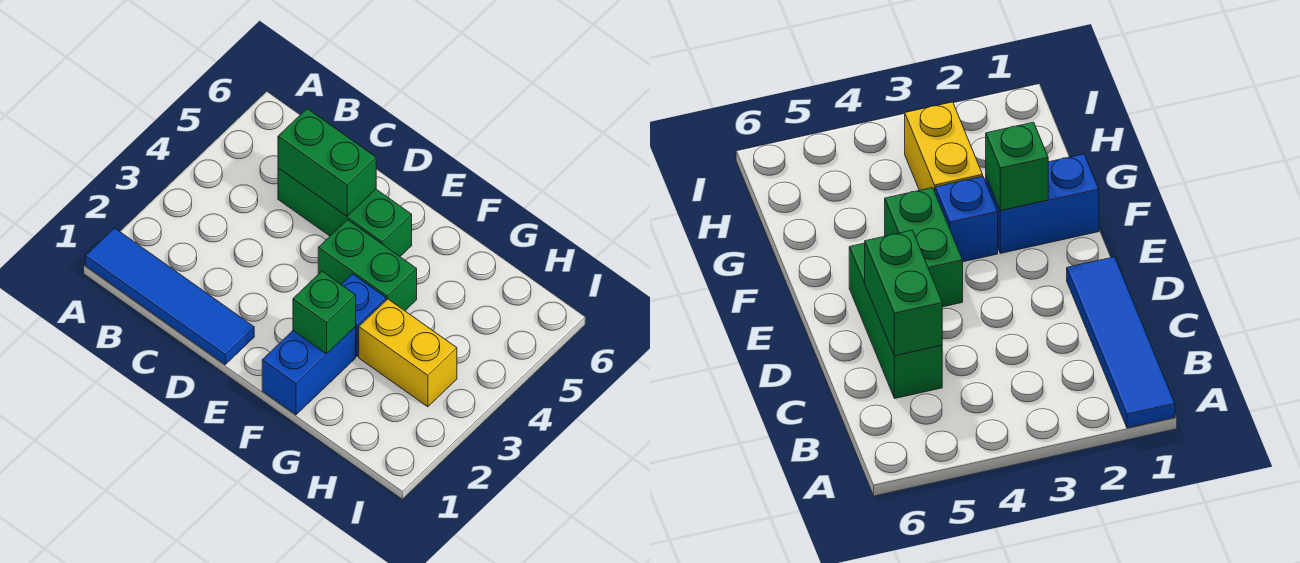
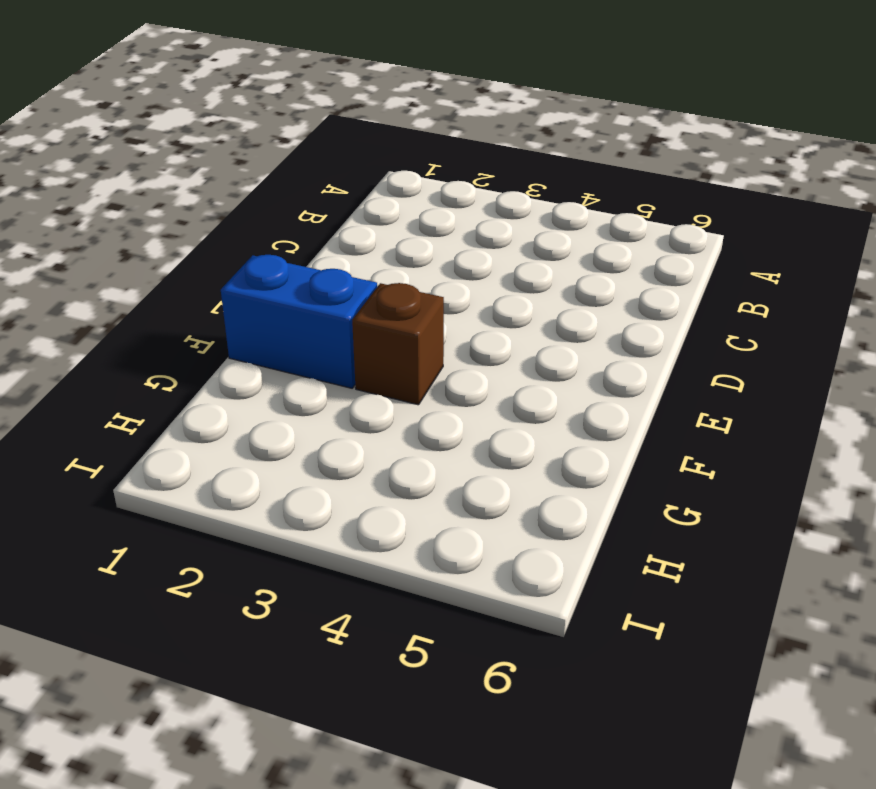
brown 1x1 brick [352,283,444,405] -> blue 1x1 brick [341,274,386,356]
none -> blue 1x4 tile [85,228,254,365]
none -> green 1x3 brick [278,168,412,256]

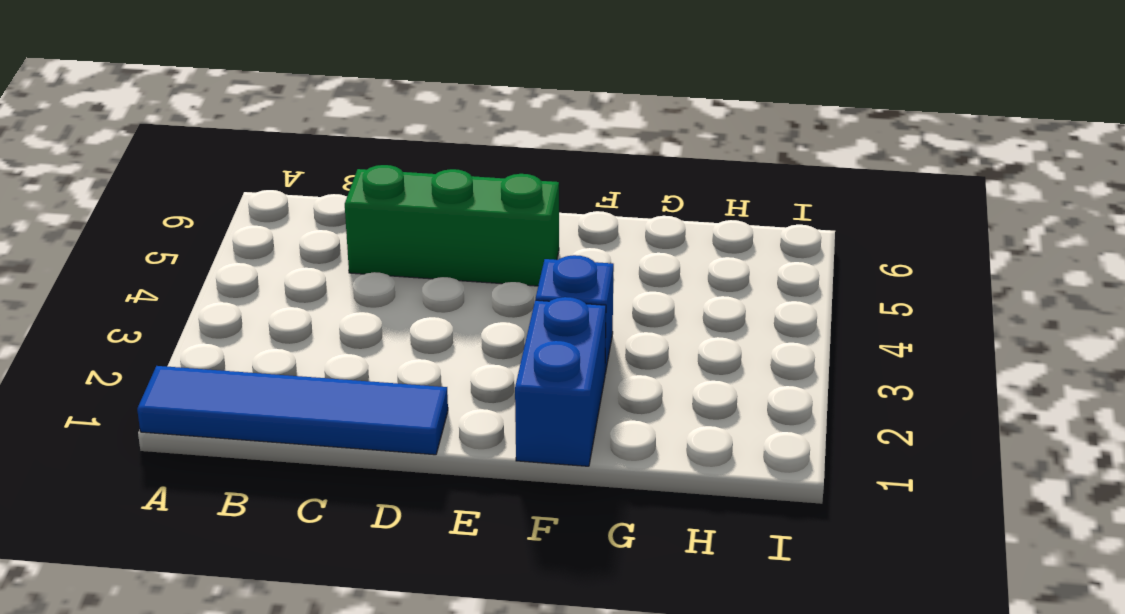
none -> green 1x2 brick [318,220,417,311]
none -> yellow 1x2 brick [359,299,457,407]

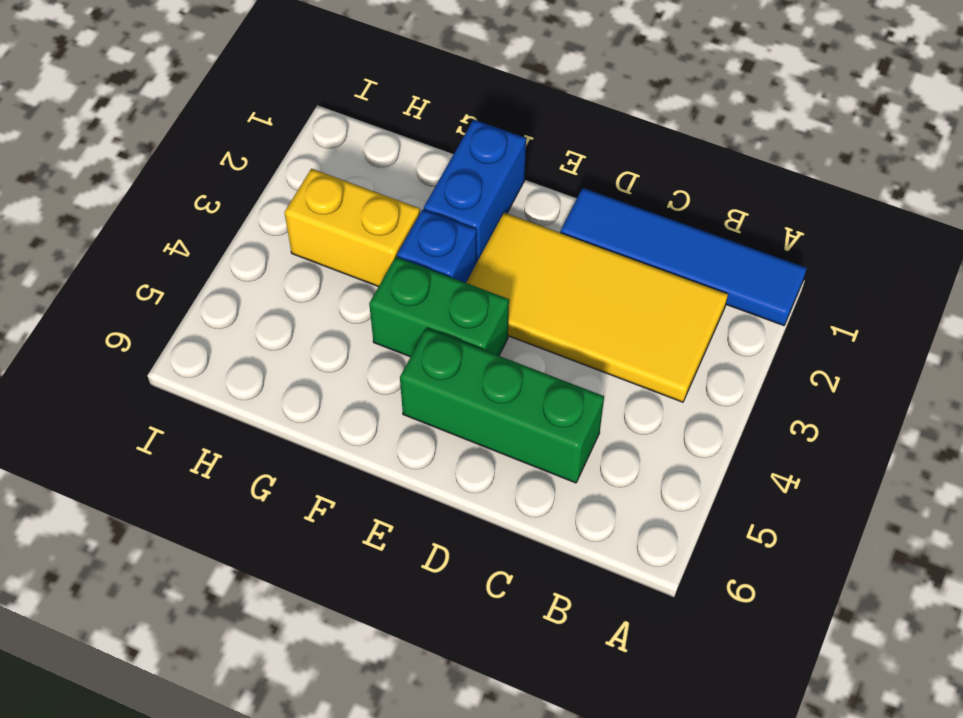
yellow 2x4 tile [466,213,728,402] -> none
none -> green 1x2 brick [278,109,376,216]
none -> green 1x1 brick [293,271,356,354]

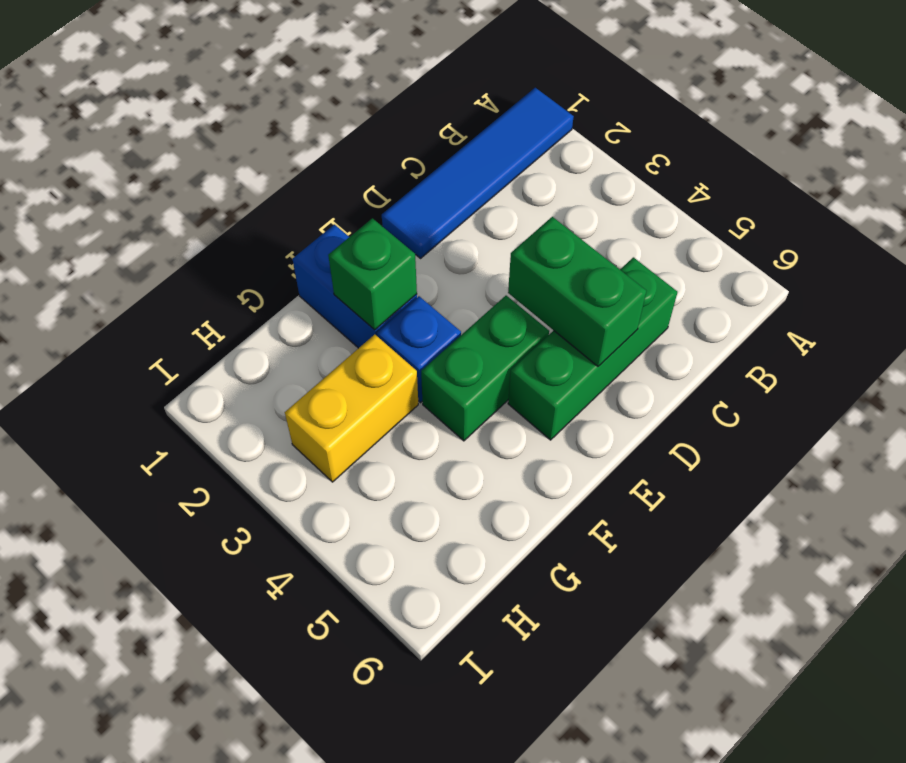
green 1x2 brick [508,217,646,366] -> green 1x2 brick turned to [278,109,376,216]

